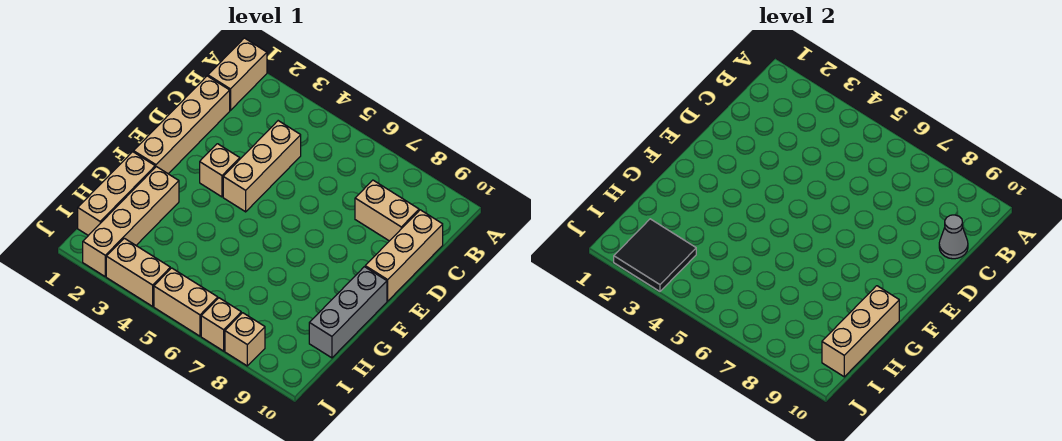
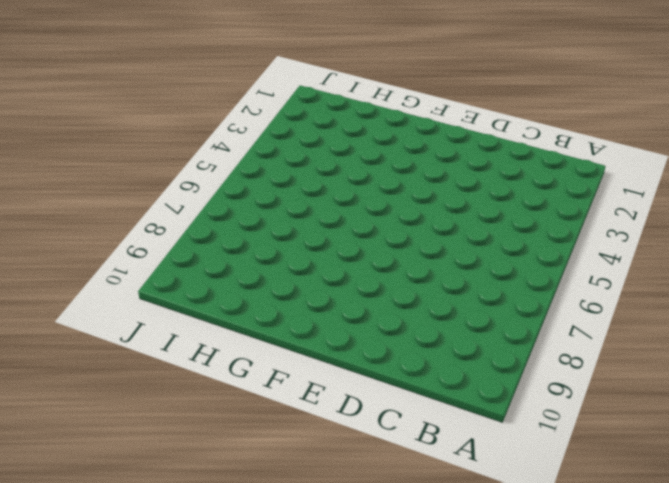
none -> tan 1x2 brick [208,38,267,110]
none -> tan 1x4 brick [134,76,230,174]
none -> tan 1x3 brick [223,121,301,212]

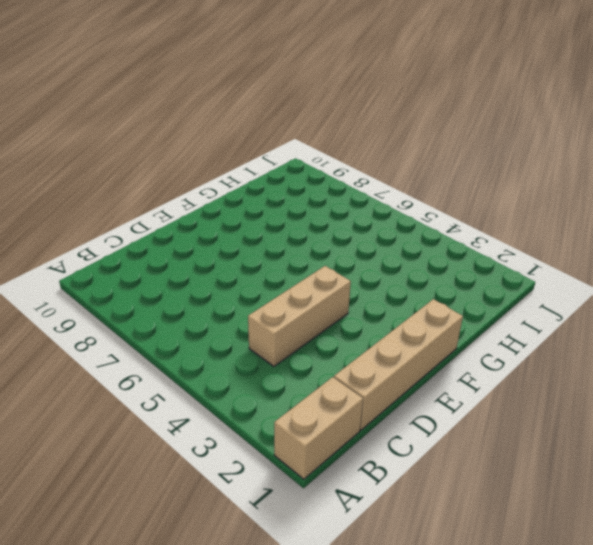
none -> tan 1x2 brick [355,180,419,241]
none -> tan 1x3 brick [365,210,443,301]
none -> tan 1x1 brick [200,144,240,197]

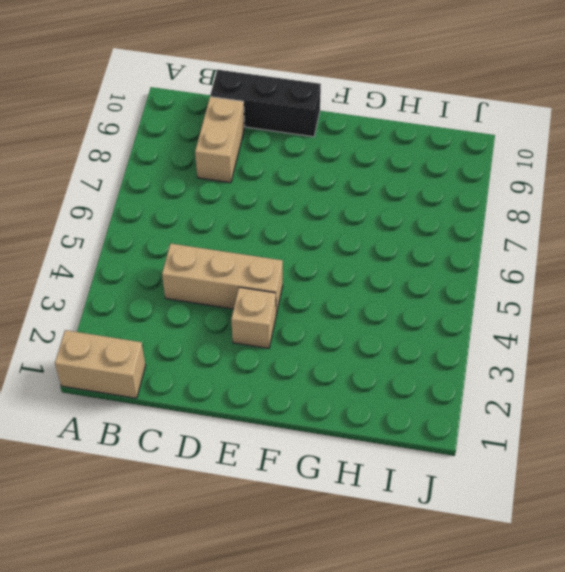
black 1x3 brick [210,70,321,137] -> tan 1x3 brick [365,210,443,301]
none -> tan 1x4 brick [134,76,230,174]
none -> grey 1x3 brick [309,267,387,358]
none -> tan 1x3 brick [78,152,155,235]

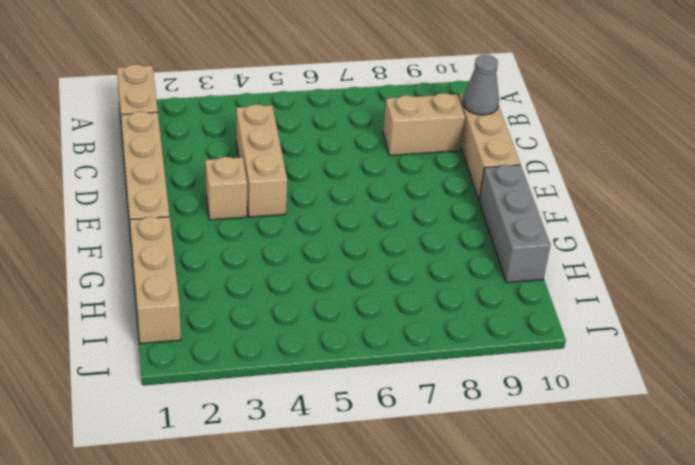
none -> tan 1x4 brick [83,167,179,276]
none -> tan 1x2 brick [106,238,170,306]
none -> tan 1x2 brick [154,268,218,336]

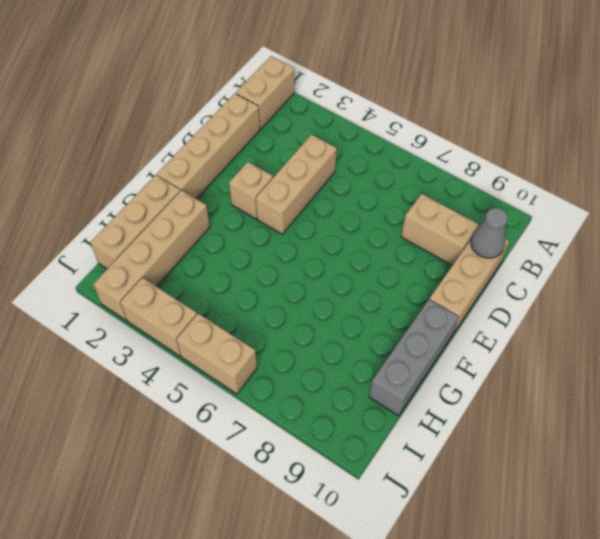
none -> tan 1x1 brick [201,298,241,351]
none -> tan 1x1 brick [225,313,265,366]
none -> tan 1x3 brick [822,286,899,377]

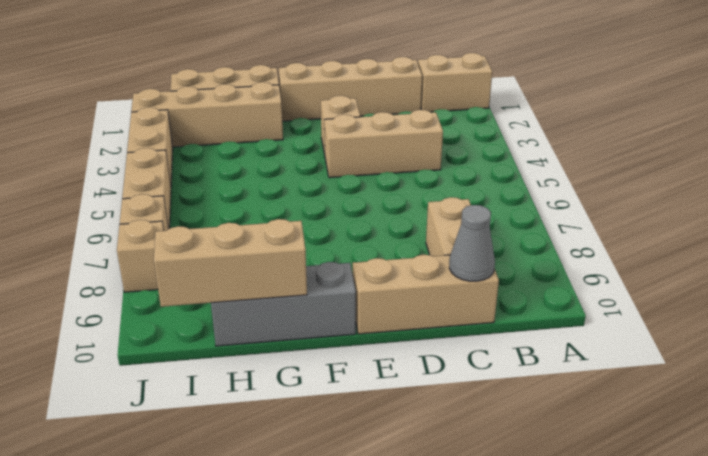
none -> black 2x2 tile [614,219,696,291]

